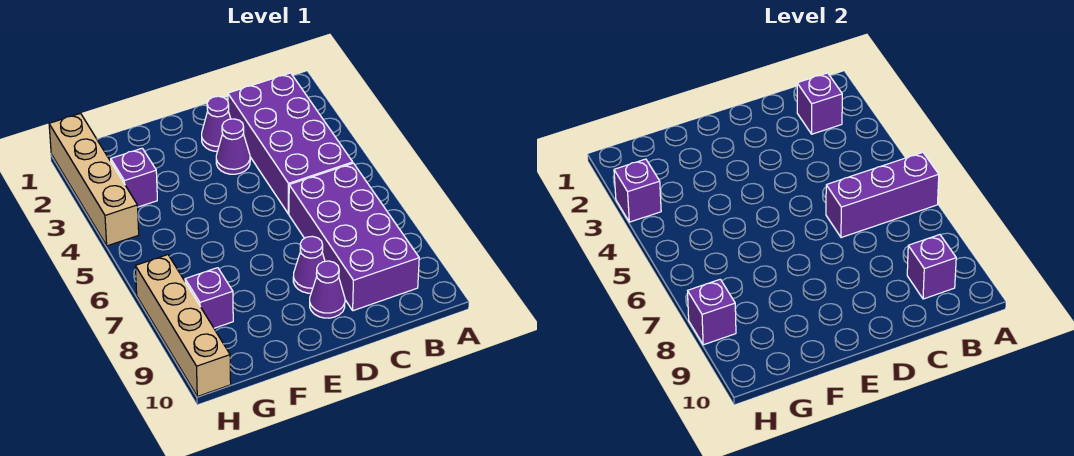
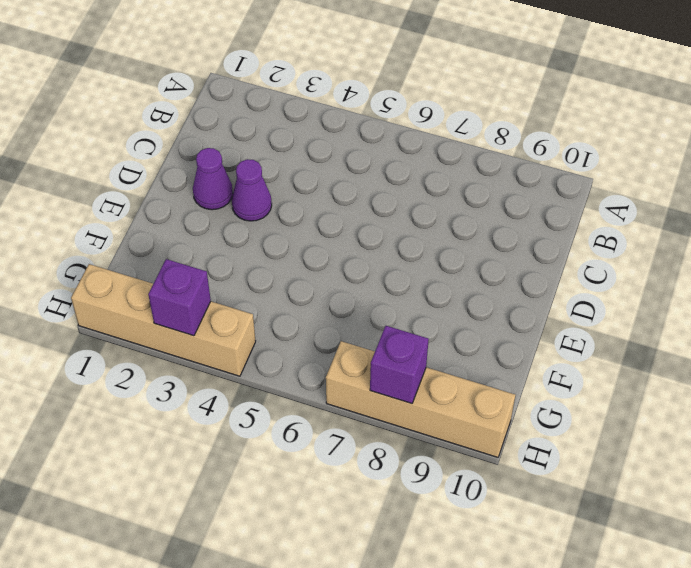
none -> purple 2x4 brick [228,73,353,214]
none -> purple 2x4 brick [289,163,419,311]
none -> purple 1x1 cone [293,236,325,293]

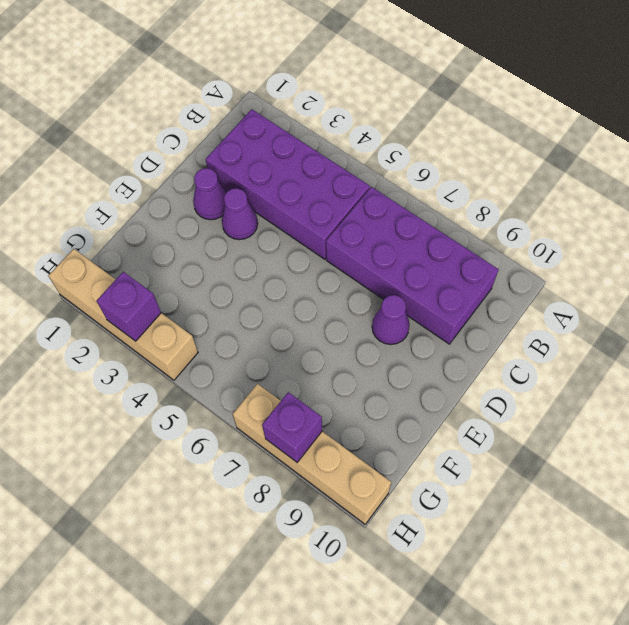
none -> purple 1x1 cone [310,261,345,318]
none -> purple 1x1 brick [111,148,157,207]
none -> purple 1x1 brick [185,268,233,328]

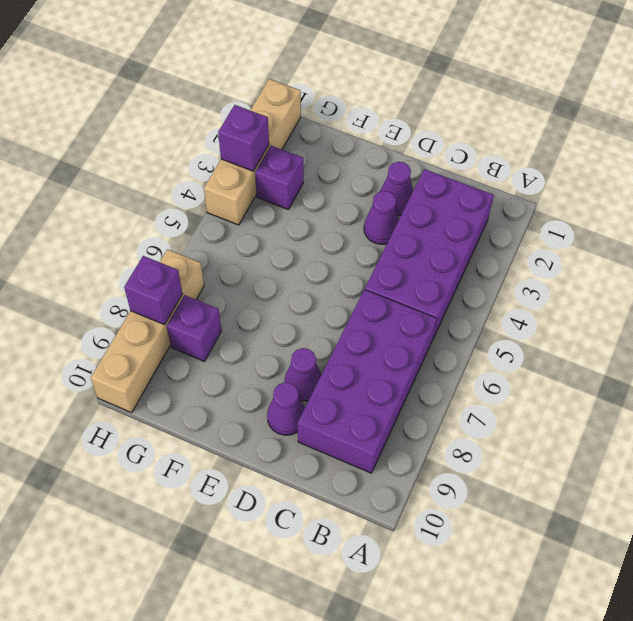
none -> purple 1x3 brick [826,152,939,238]
none -> purple 1x1 brick [797,73,842,134]
none -> purple 1x1 brick [907,235,956,299]

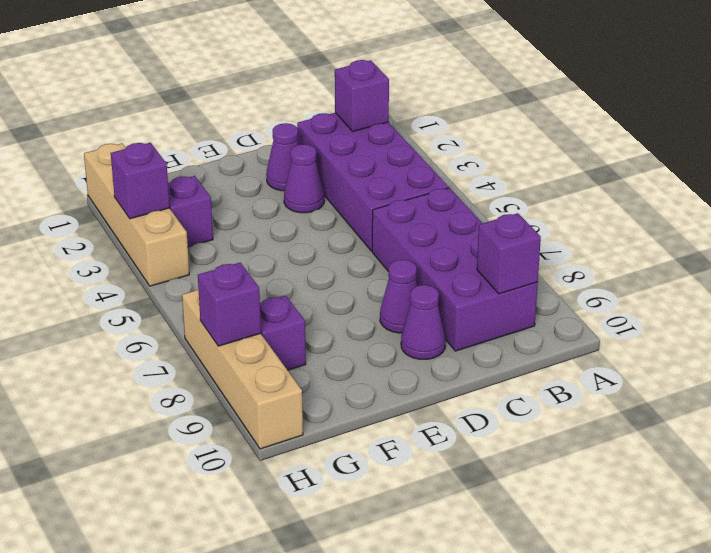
none -> purple 1x3 brick [826,152,939,238]

